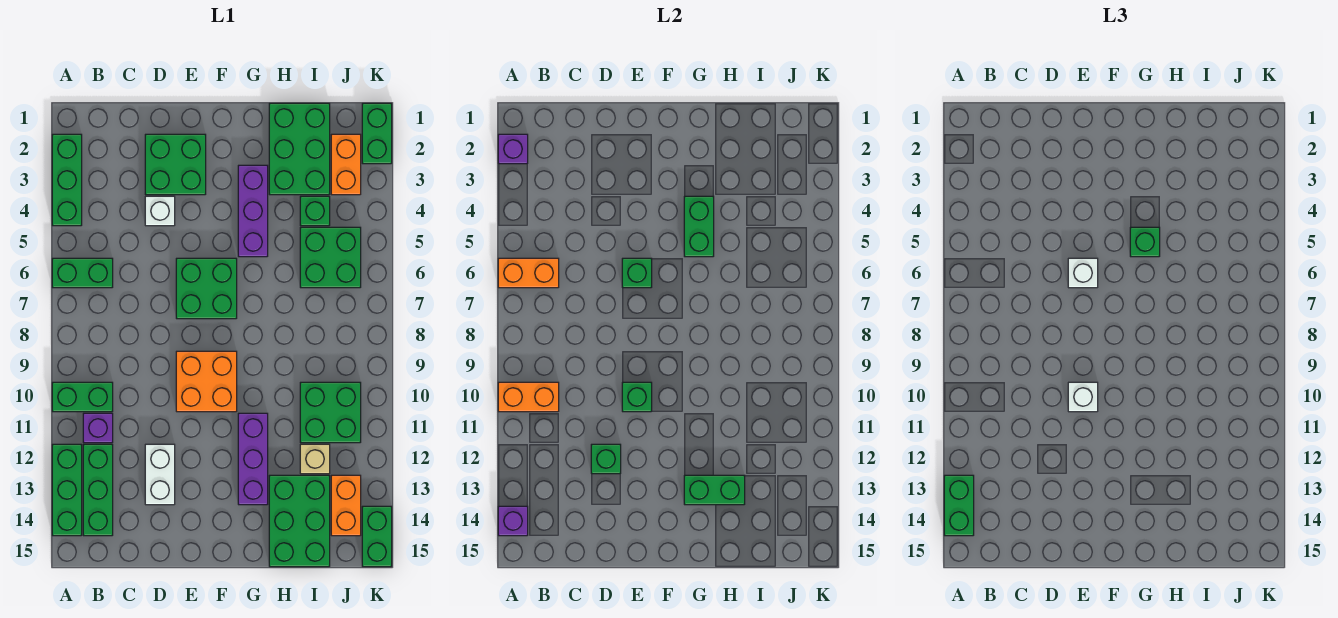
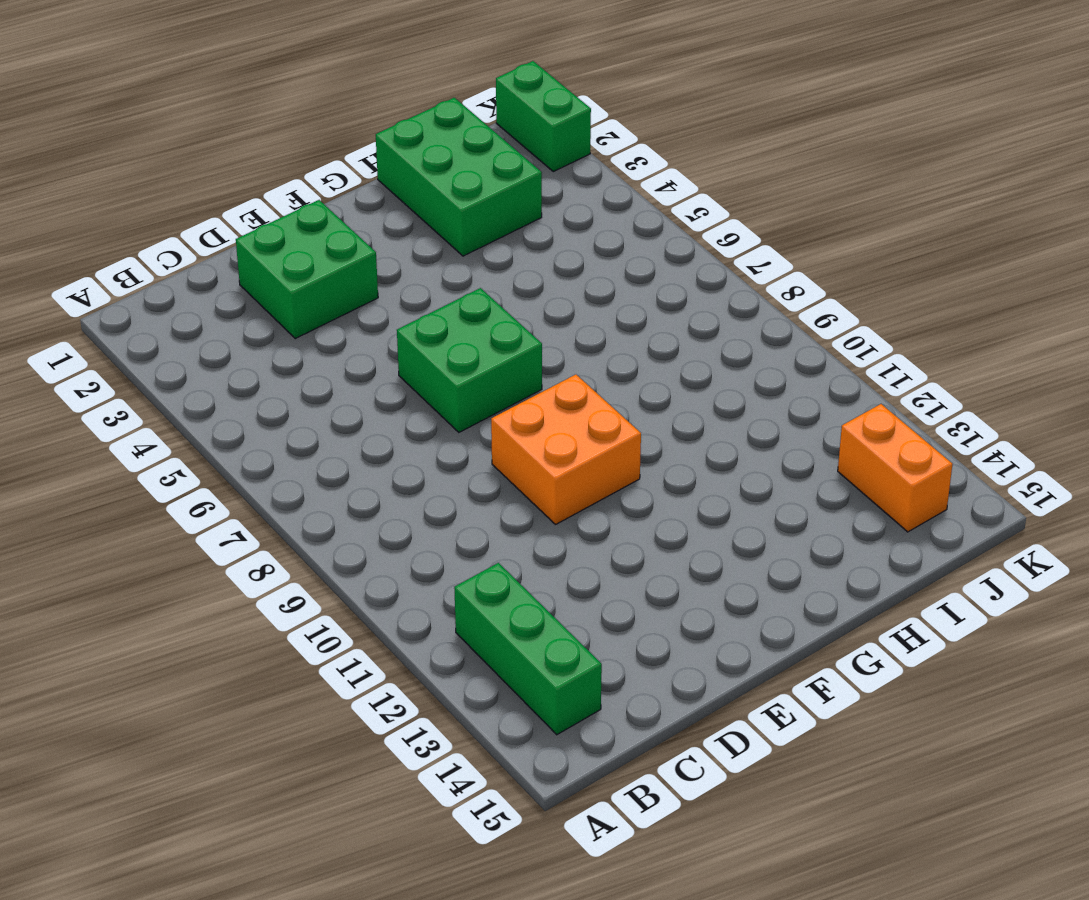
none -> green 1x3 brick [52,134,82,226]
none -> green 1x2 brick [52,258,113,288]
none -> green 1x2 brick [52,382,113,412]
none -> green 1x3 brick [52,444,82,536]

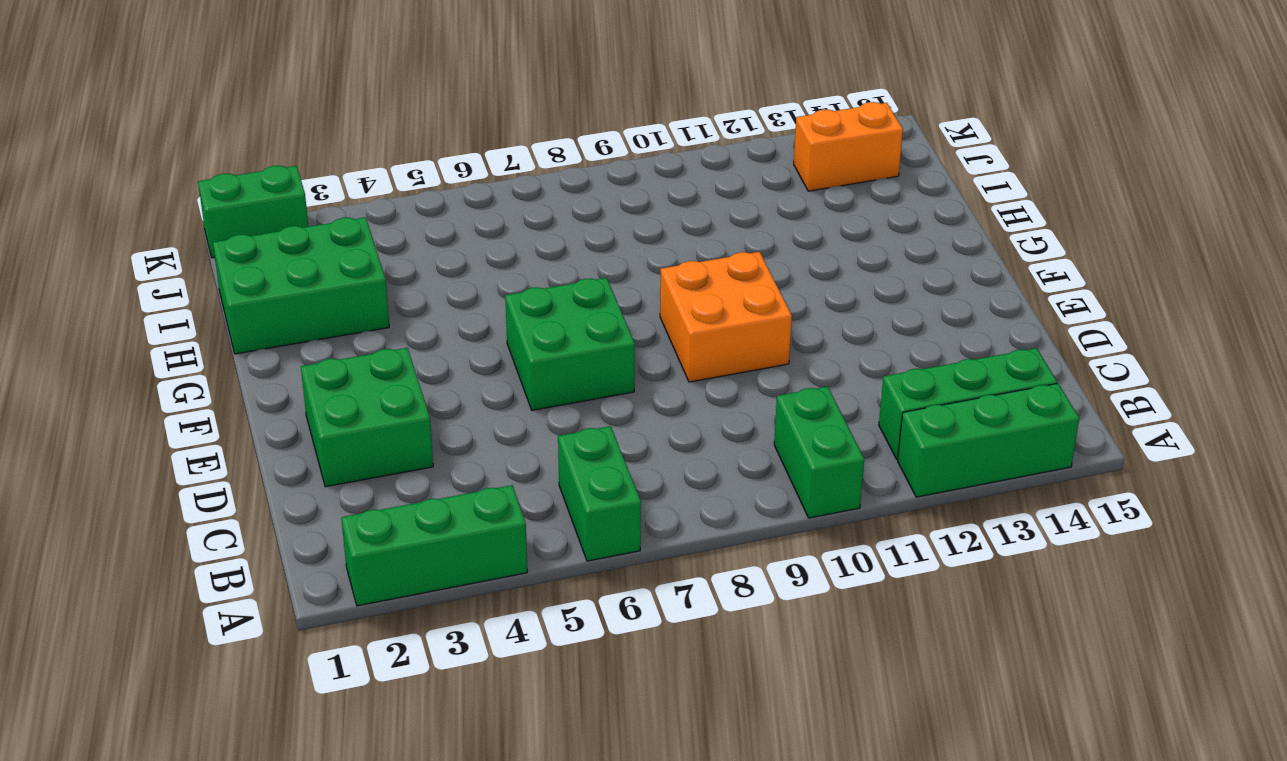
none -> purple 1x1 brick [83,413,113,443]
none -> white 1x1 brick [145,196,175,226]
none -> white 1x2 brick [145,444,175,505]
none -> purple 1x3 brick [238,165,268,257]

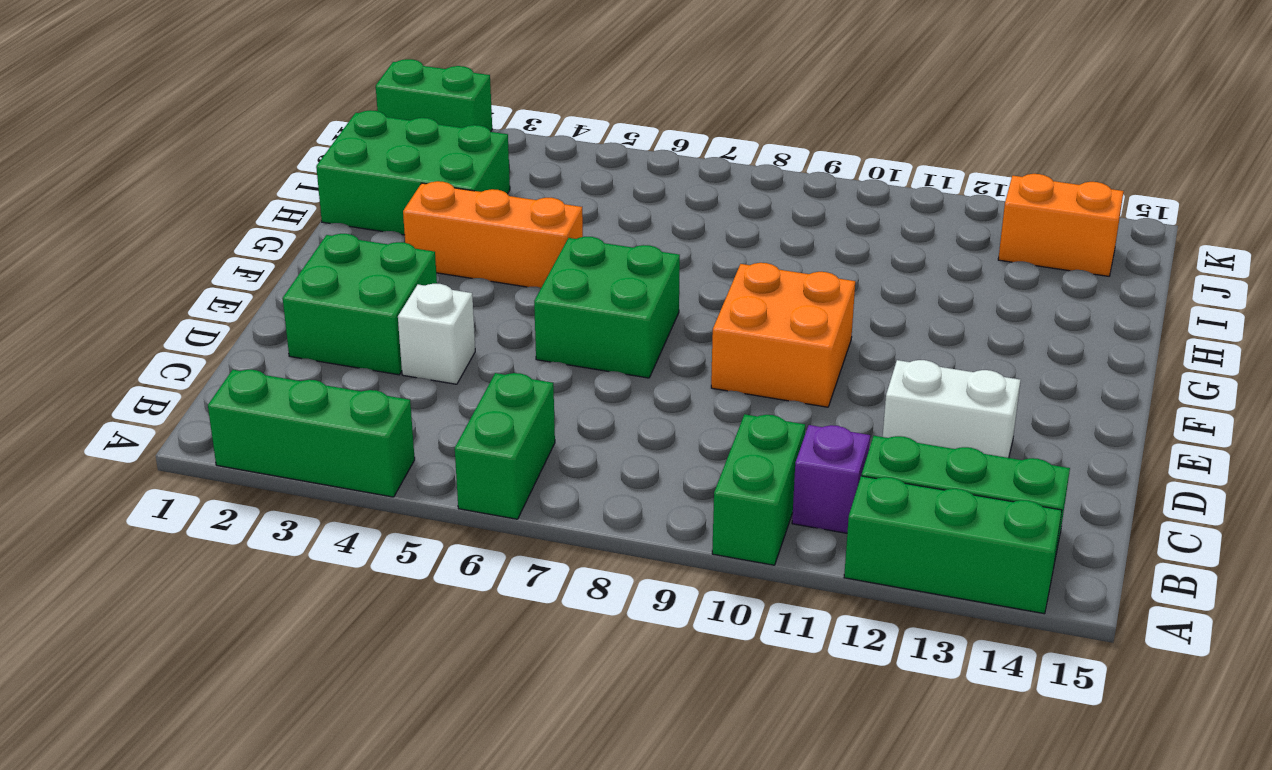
orange 1x3 brick [403,181,583,288] -> purple 1x3 brick [238,165,268,257]
none -> purple 1x3 brick [238,413,268,505]
none -> green 2x3 brick [269,475,330,567]
none -> green 1x1 brick [300,196,330,226]
none -> green 2x2 brick [300,227,361,288]

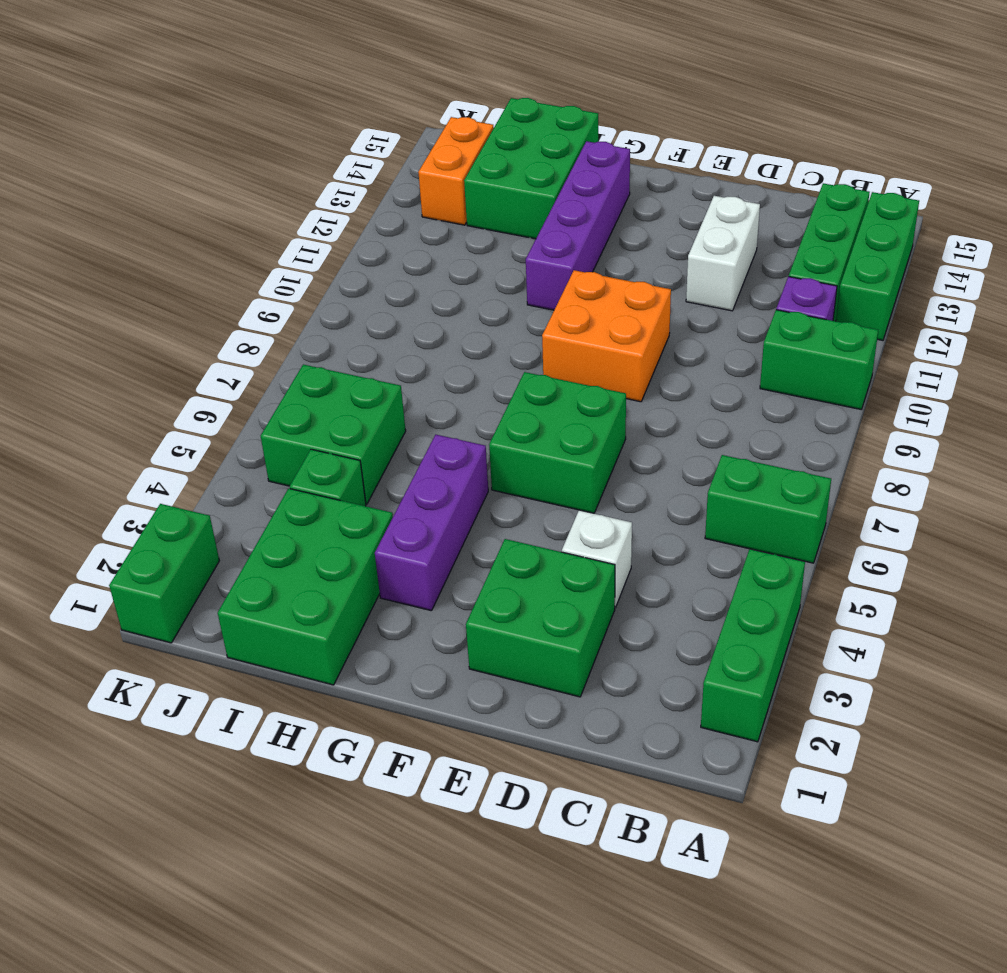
purple 1x4 brick [526,141,630,310] -> purple 1x3 brick [238,413,268,505]
none -> green 2x2 brick [300,382,361,443]
none -> tan 1x1 brick [300,444,330,474]
none -> orange 1x2 brick [331,134,361,195]
none -> green 1x2 brick [362,506,392,567]

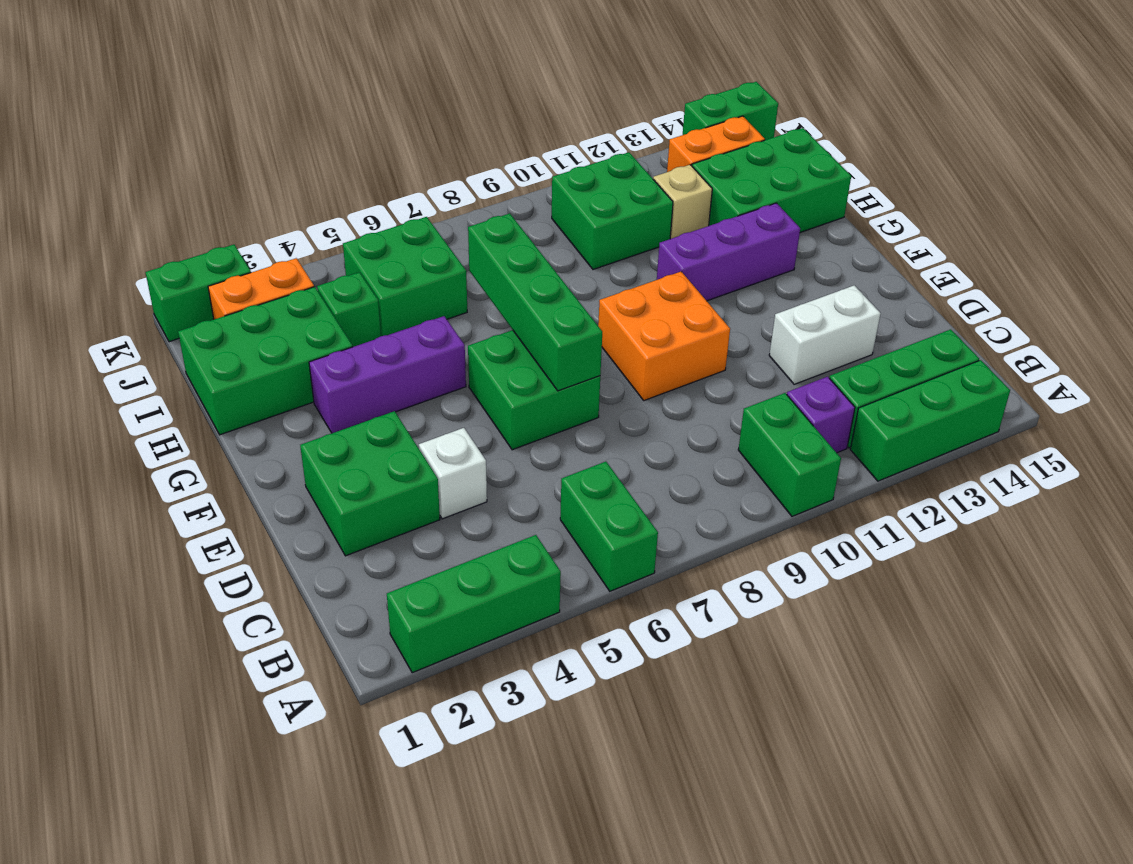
green 1x4 brick [468,213,602,391] -> none
none -> purple 1x1 brick [498,134,528,164]
none -> orange 1x2 brick [498,258,559,288]
none -> orange 1x2 brick [498,382,559,412]
none -> purple 1x1 brick [498,506,528,536]

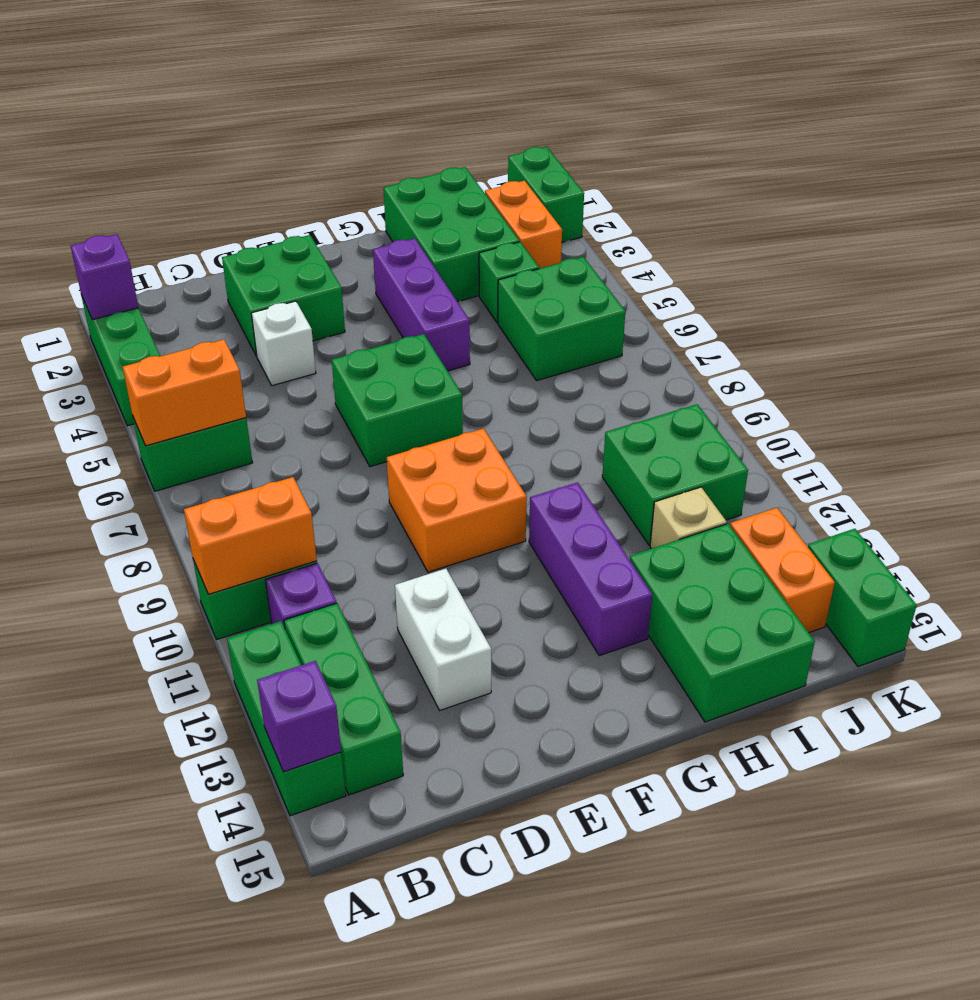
none -> green 1x1 brick [591,444,621,474]
none -> green 1x1 brick [622,258,652,288]
none -> green 1x1 brick [622,382,652,412]
none -> green 1x2 brick [684,196,714,257]

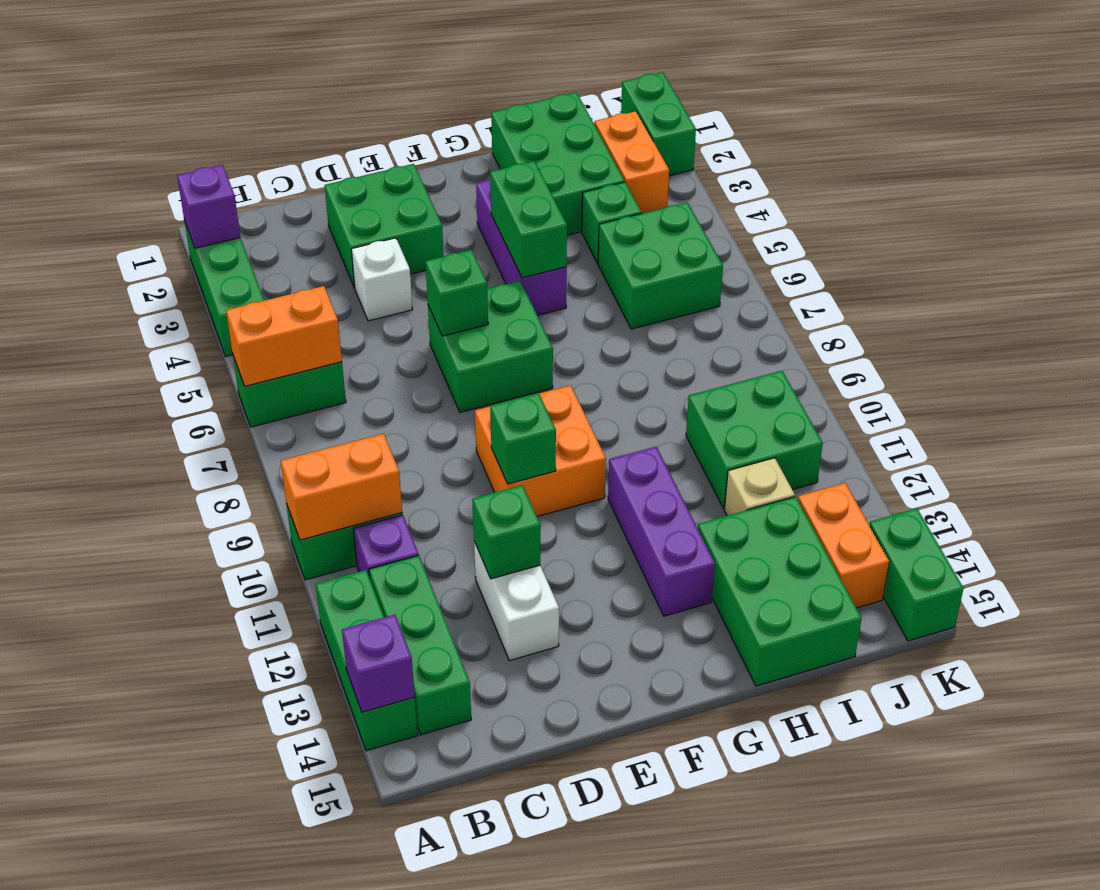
none -> green 1x2 brick [684,475,745,505]
none -> green 1x2 brick [944,475,974,536]
none -> white 1x1 brick [1068,258,1098,288]
none -> white 1x1 brick [1068,382,1098,412]

